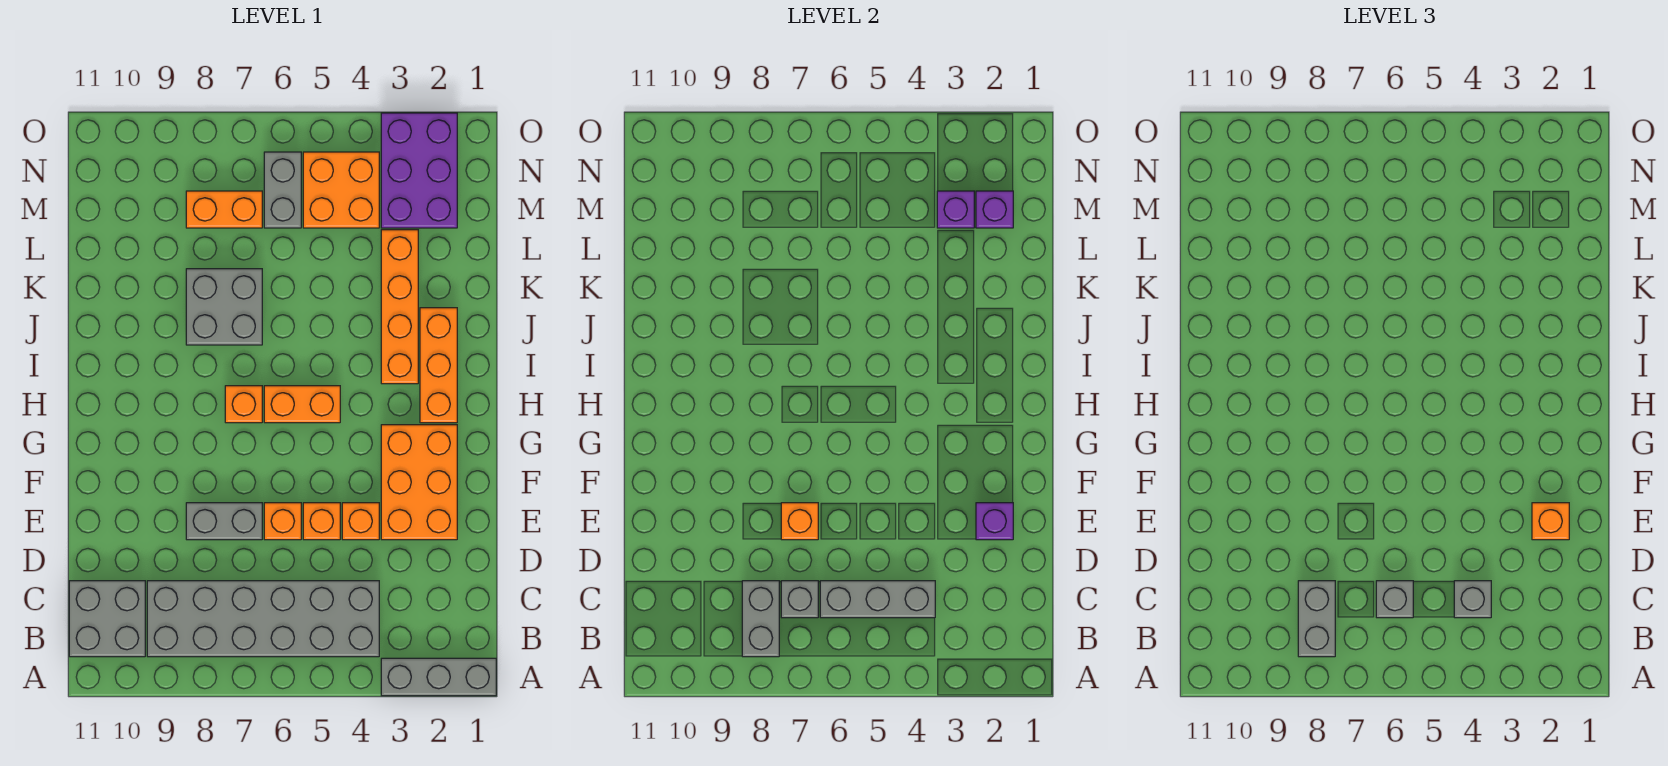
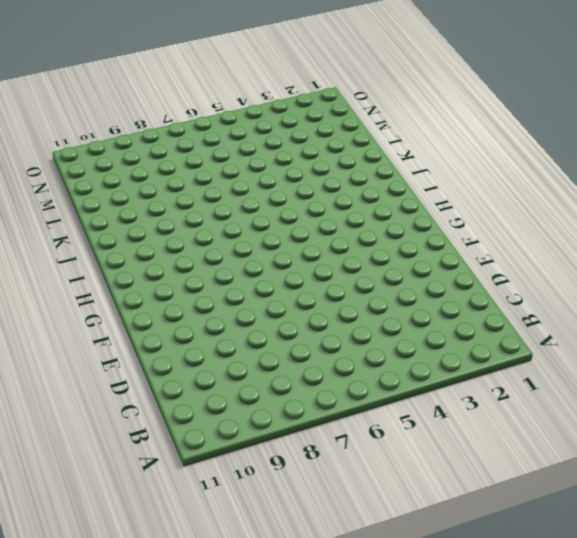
none -> grey 1x3 brick [381,658,496,696]
none -> grey 2x6 brick [147,581,379,657]
none -> grey 2x2 brick [69,581,145,657]

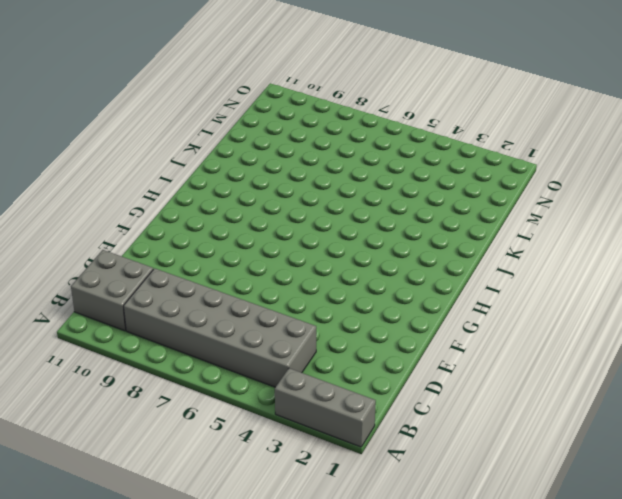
none -> orange 2x3 brick [381,425,457,540]
none -> orange 1x1 brick [342,503,379,540]
none -> orange 1x1 brick [303,503,340,540]

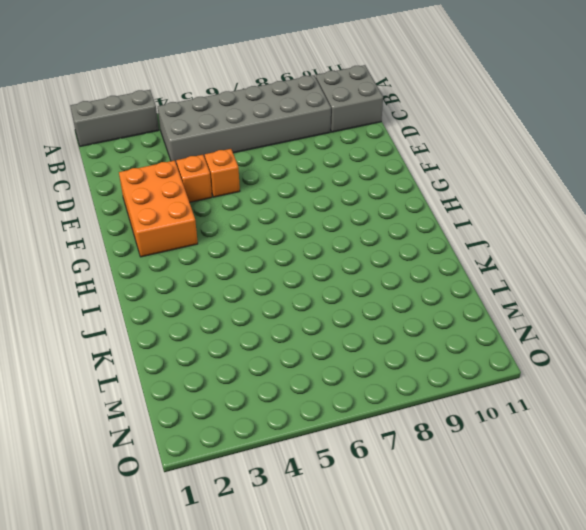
none -> orange 1x1 brick [264,503,301,540]
none -> grey 1x2 brick [186,503,262,540]
none -> orange 1x3 brick [420,308,457,423]

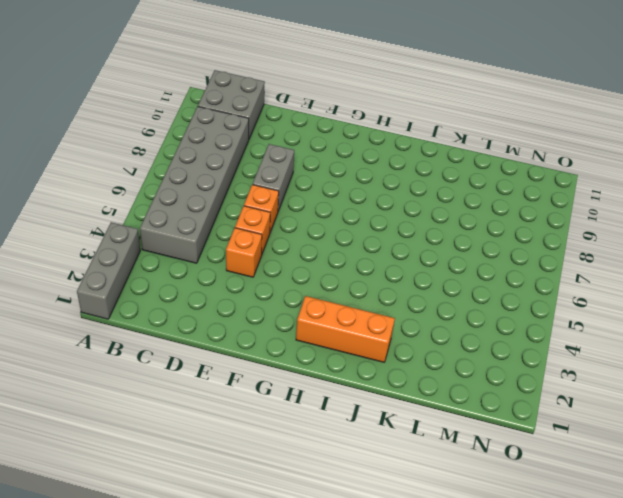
none -> orange 2x3 brick [381,425,457,540]
none -> orange 1x2 brick [264,386,340,423]
none -> orange 1x1 brick [225,386,262,423]

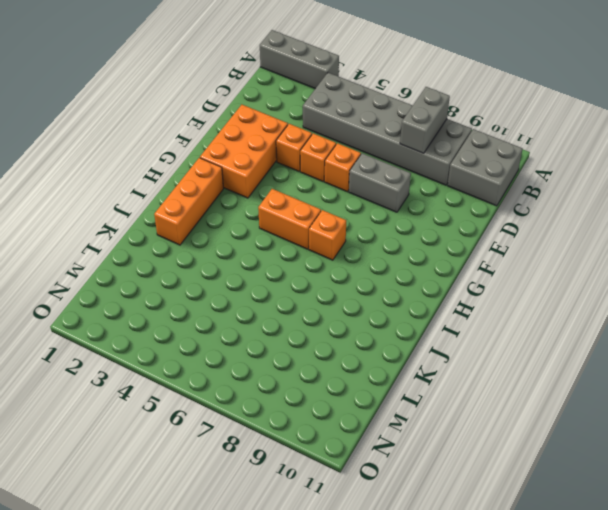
none -> orange 1x4 brick [381,230,418,384]
none -> grey 2x2 brick [186,269,262,345]
none -> purple 2x3 brick [381,113,457,228]

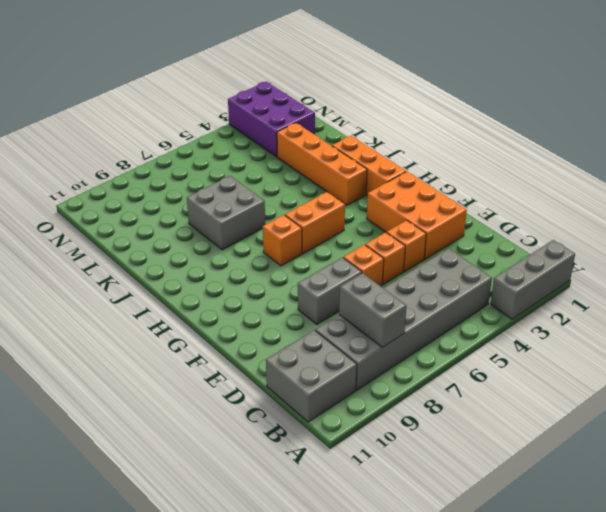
none -> orange 2x2 brick [303,152,379,228]
none -> grey 1x2 brick [264,152,301,228]
none -> orange 1x2 brick [186,191,262,228]

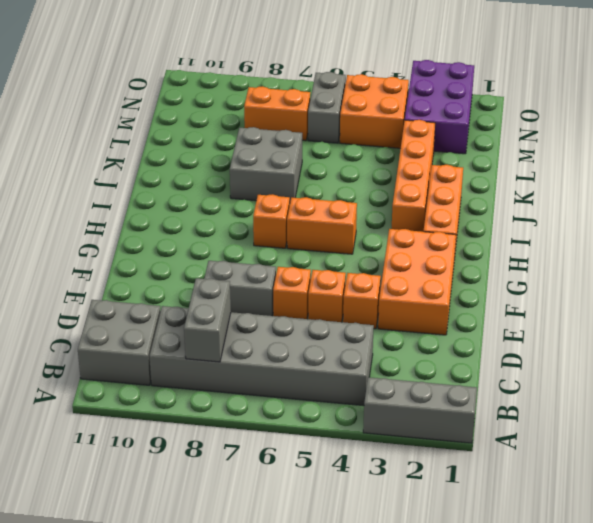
none -> grey 1x3 brick [820,581,935,618]
none -> grey 1x1 brick [781,581,818,618]
none -> purple 1x1 brick [976,503,1013,540]

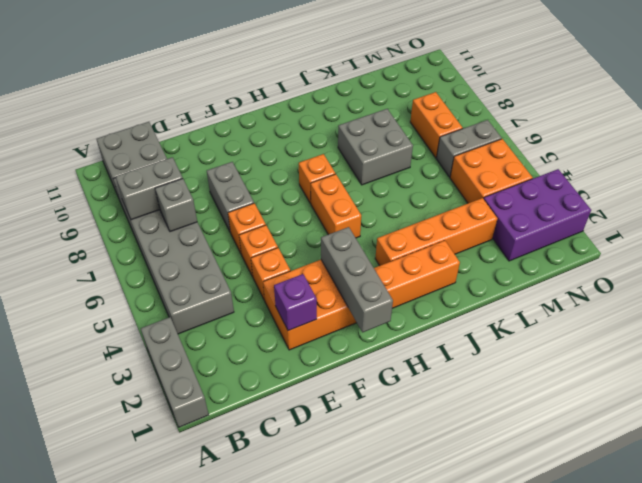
grey 1x3 brick [321,227,393,332] -> grey 1x3 brick moved to [820,581,935,618]
none -> orange 1x1 brick [781,503,818,540]
none -> purple 1x1 brick [976,191,1013,228]
none -> purple 1x1 brick [937,191,974,228]

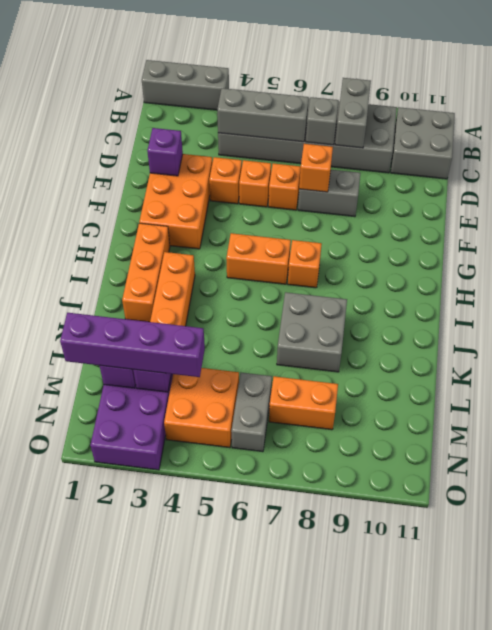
purple 1x4 brick [60,313,205,377] -> none
none -> grey 1x2 brick [1298,581,1335,657]
none -> grey 1x1 brick [1454,581,1491,618]
none -> grey 1x1 brick [1376,581,1413,618]

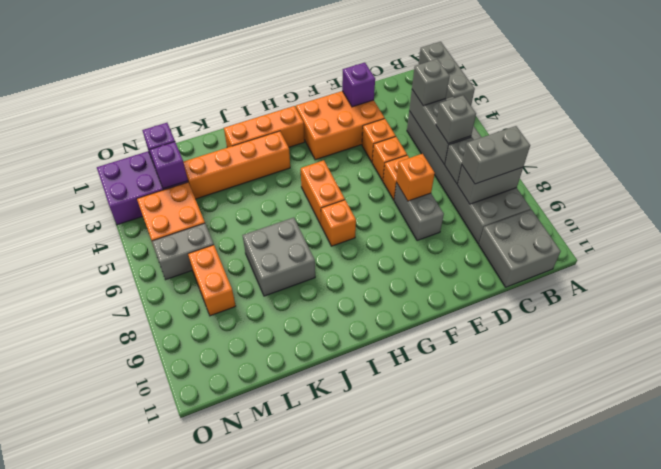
none -> orange 1x1 brick [1532,503,1569,540]

